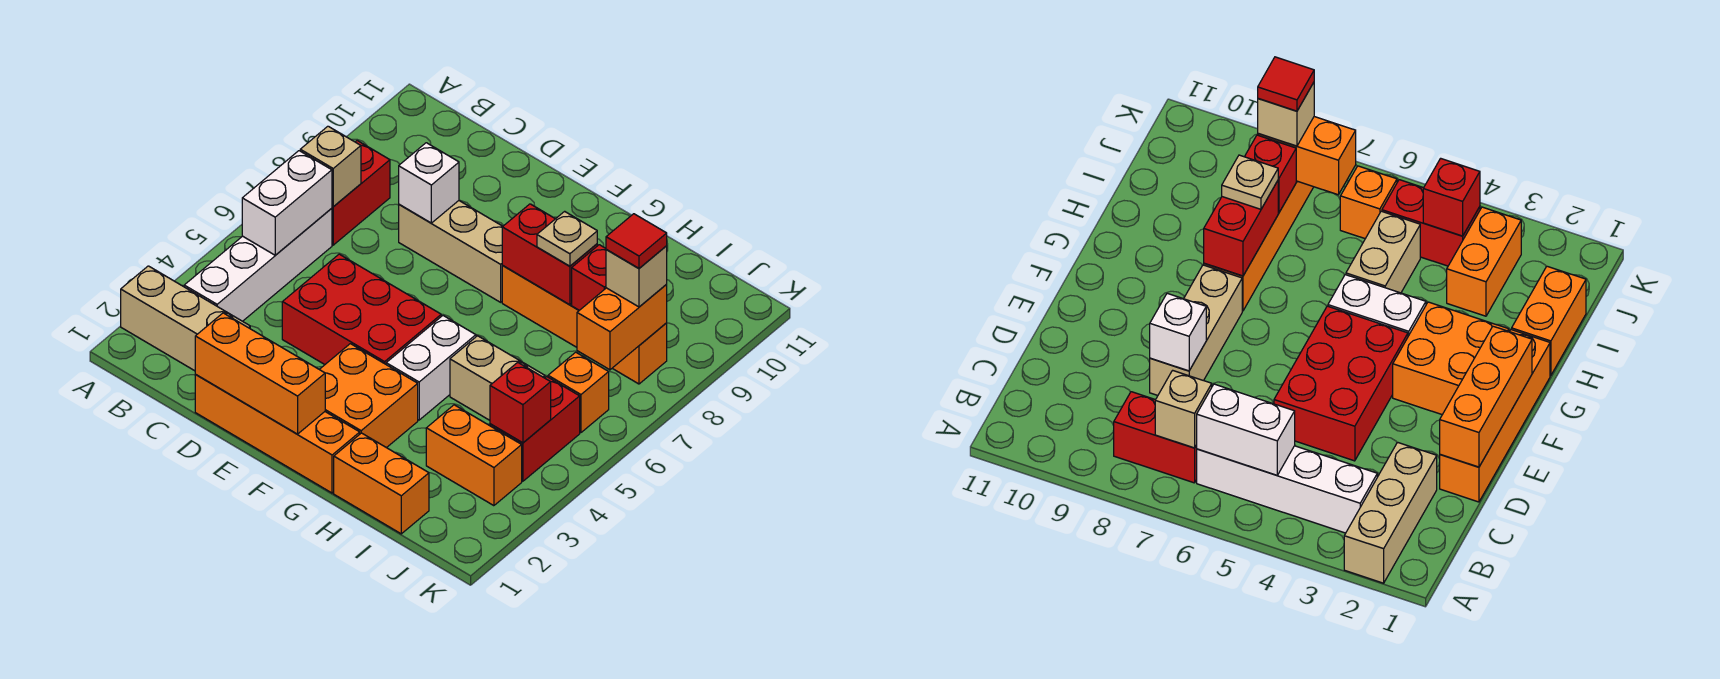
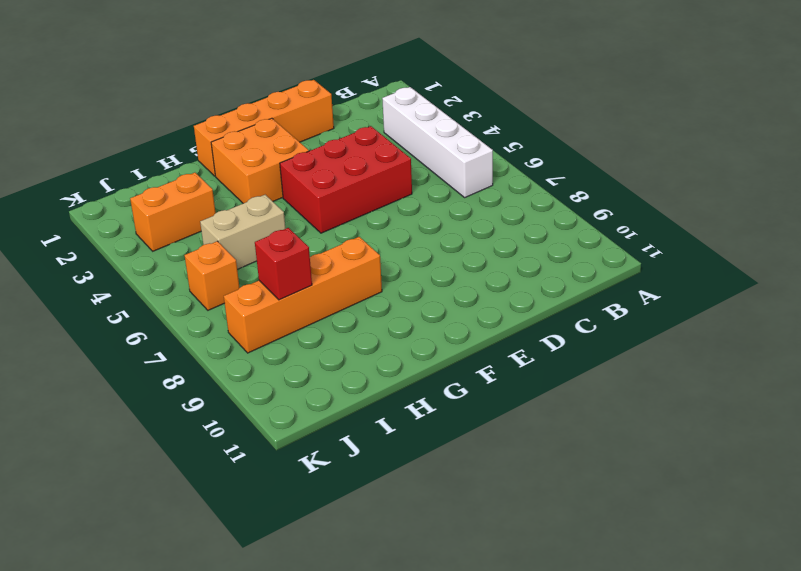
none -> tan 1x3 brick [121,266,250,371]
none -> red 1x2 brick [332,141,390,245]
none -> tan 1x3 brick [399,201,503,302]

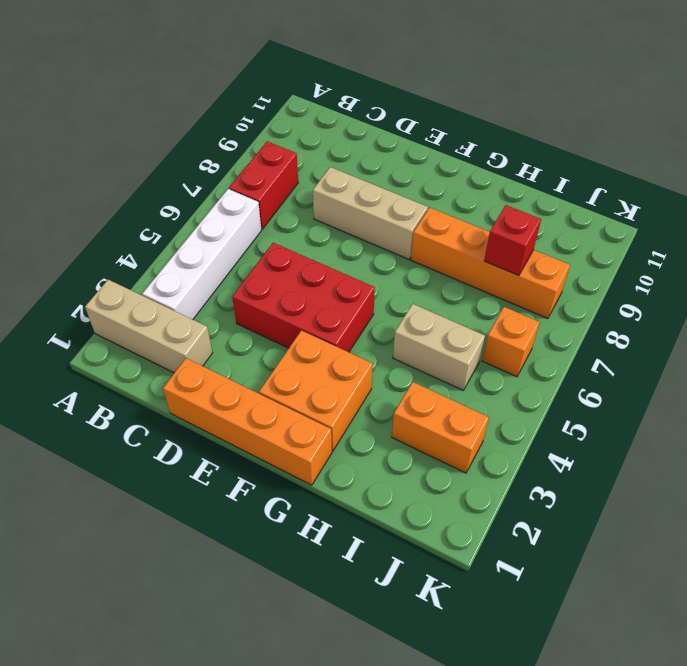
none -> white 1x2 brick [386,316,476,420]
none -> orange 1x2 brick [334,433,429,534]
none -> red 1x2 brick [490,377,580,481]

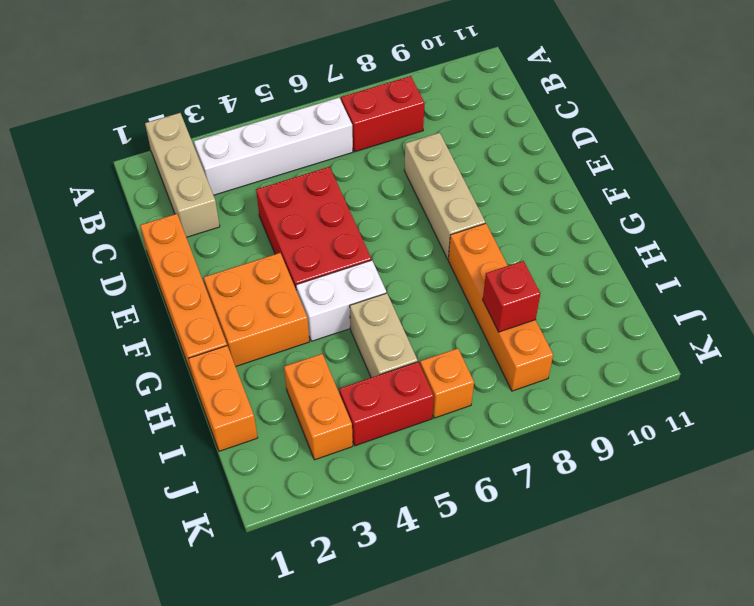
none -> white 1x2 brick [242,151,332,255]
none -> tan 1x1 brick [300,126,361,207]
none -> orange 1x3 brick [195,313,325,434]

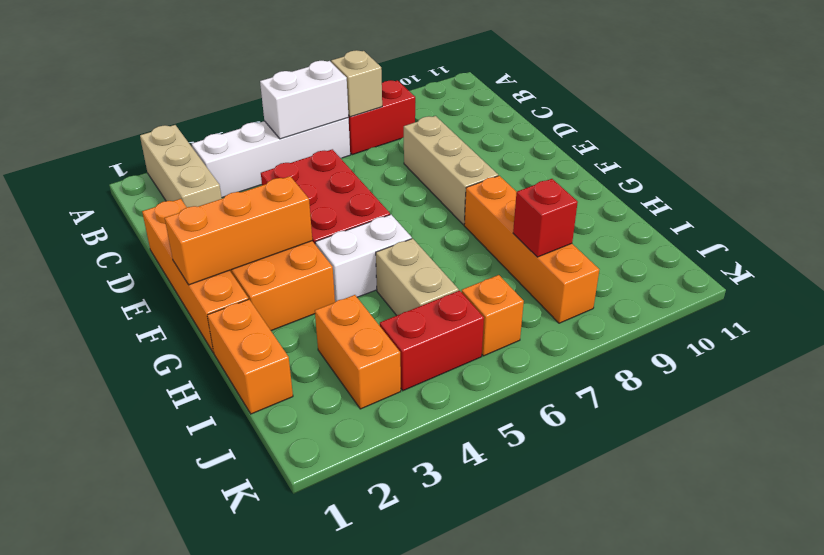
orange 1x3 brick [165,176,312,285] -> orange 1x3 brick turned to [195,313,325,434]
none -> white 1x1 brick [399,143,459,223]
none -> red 1x2 brick [502,204,597,305]
none -> red 1x1 brick [490,362,551,443]

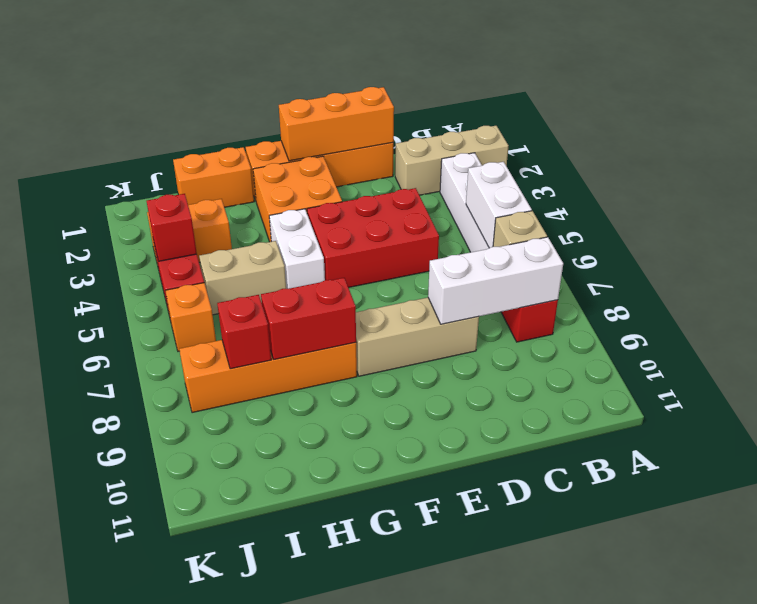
white 1x3 brick [428,237,563,324] -> white 1x1 brick [399,143,459,223]
none -> orange 1x2 brick [577,285,667,370]
none -> tan 1x1 plate [537,211,597,266]
none -> tan 1x1 brick [606,246,667,307]

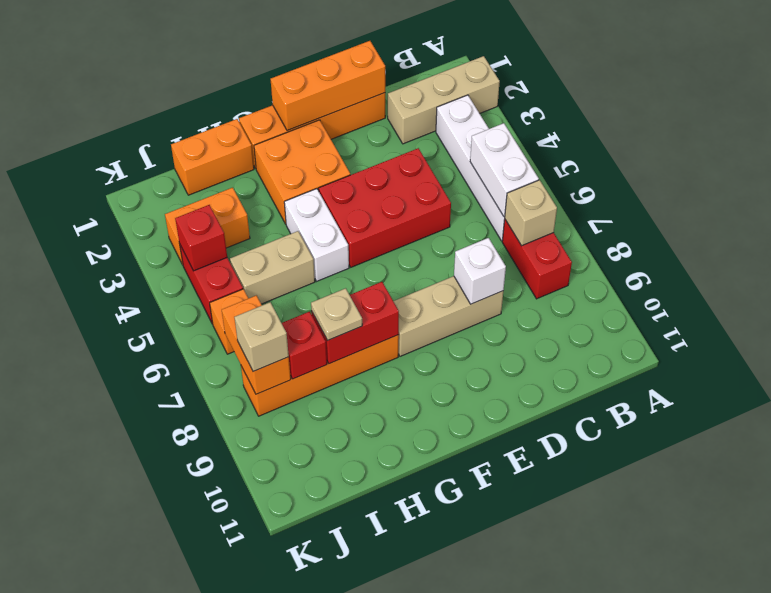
none -> red 1x1 tile [606,214,667,268]

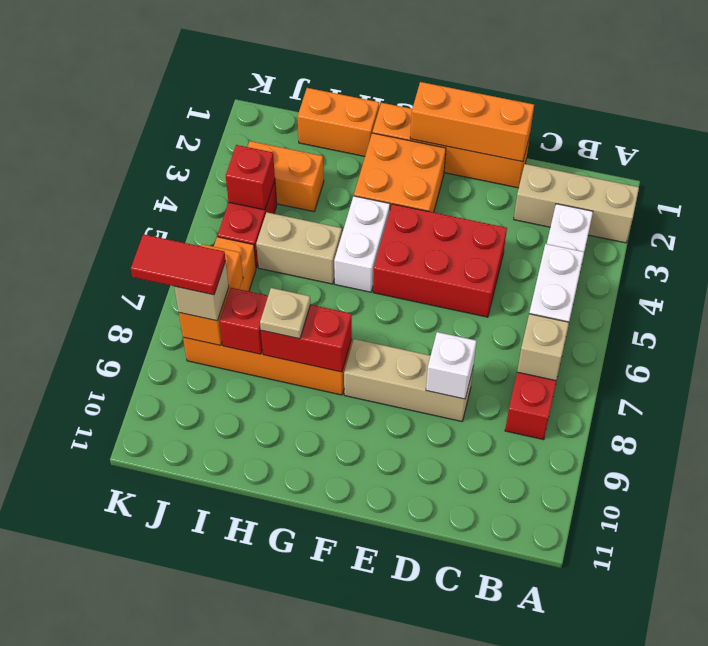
red 1x2 tile [131,234,226,295] -> red 1x1 tile [606,214,667,268]

